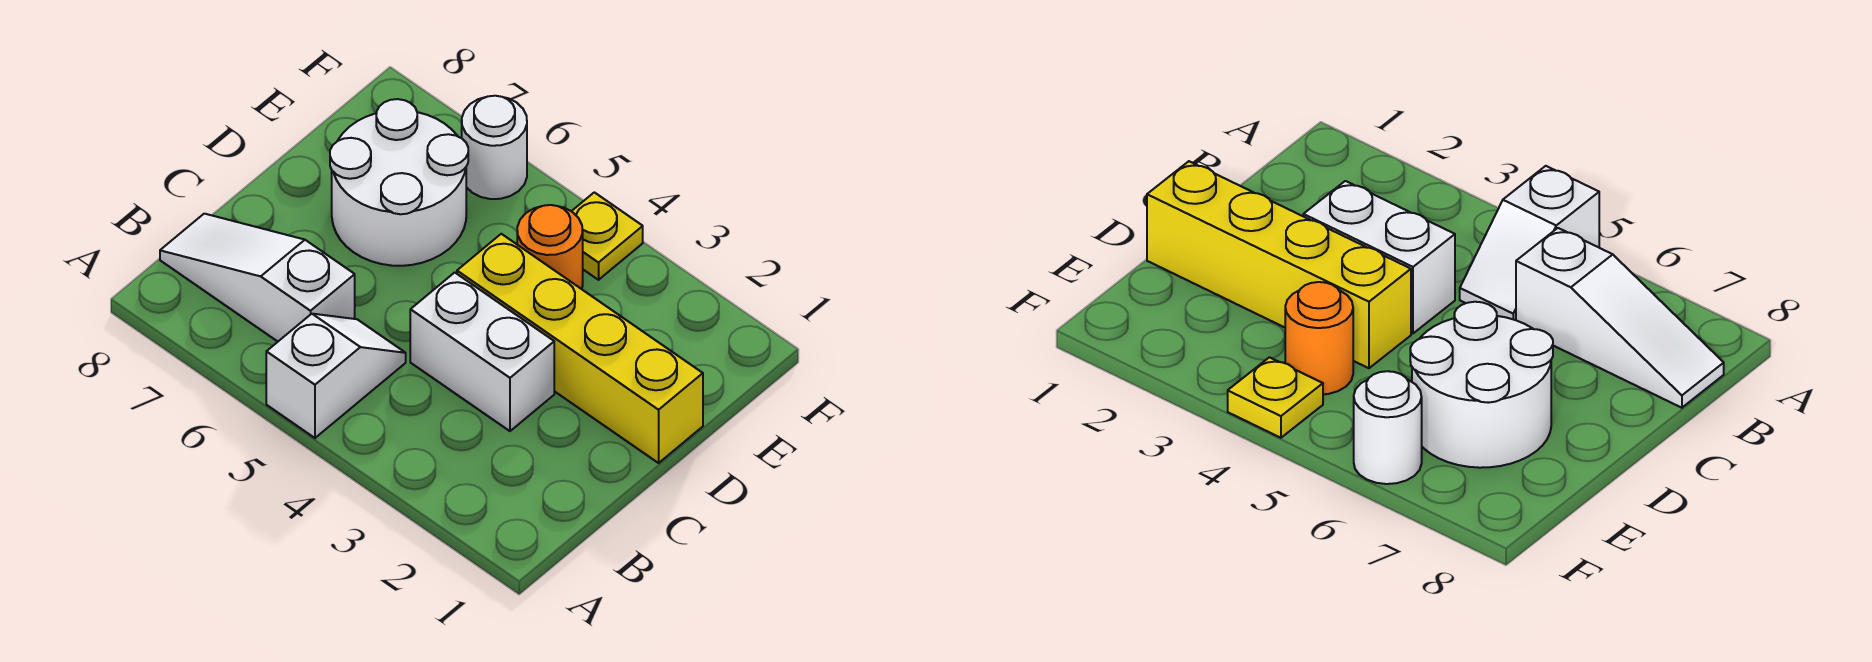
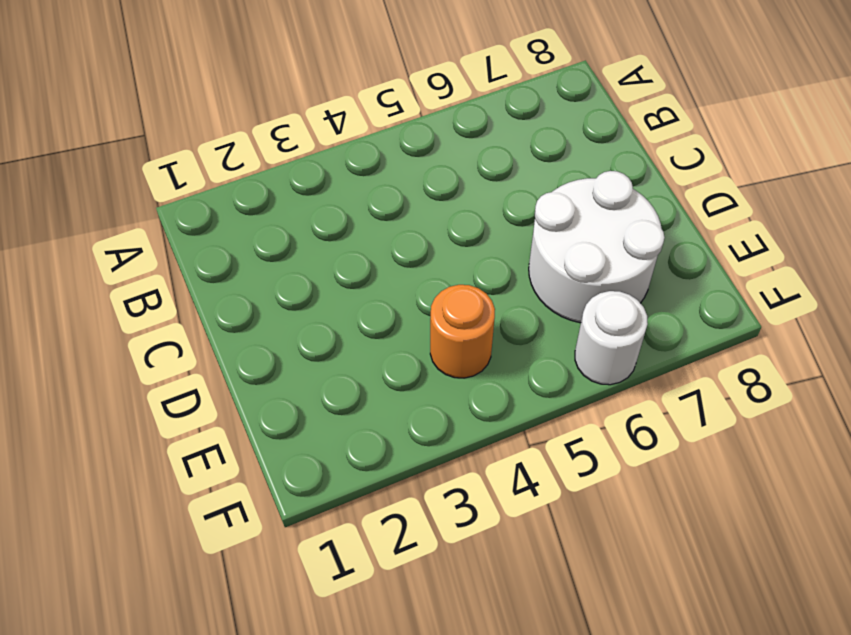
none -> white 1x2 slope [266,314,406,438]
none -> white 1x3 slope [160,214,355,342]

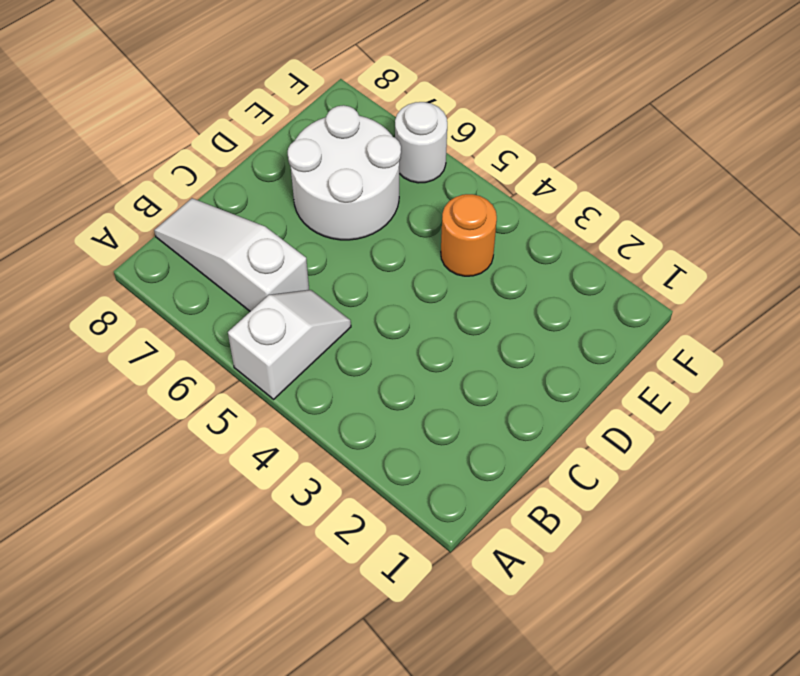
none -> white 1x2 brick [410,273,554,431]
none -> yellow 1x4 brick [457,234,703,463]

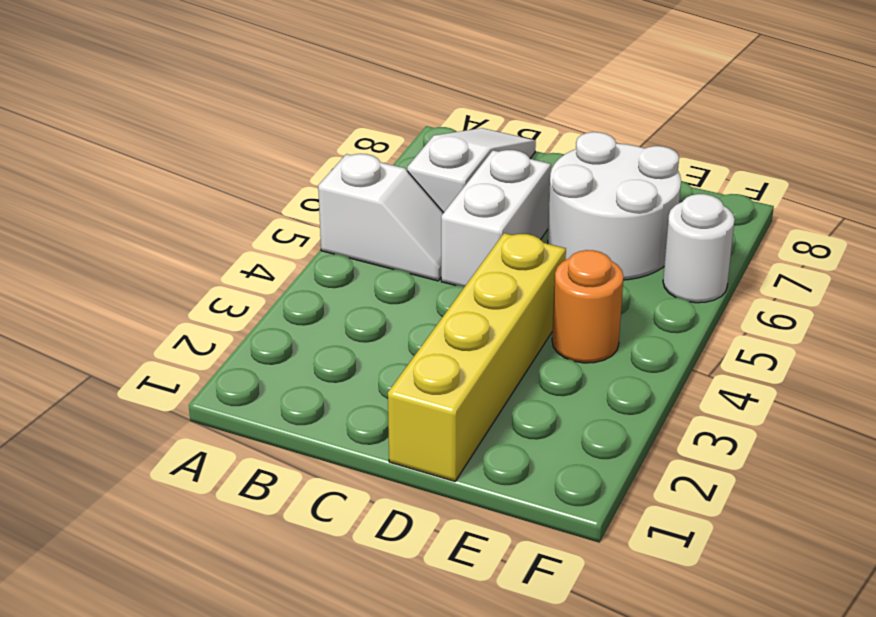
white 1x2 brick [441,150,551,287] -> white 1x2 brick moved to [410,273,554,431]
none -> yellow 1x1 plate [572,192,643,280]

